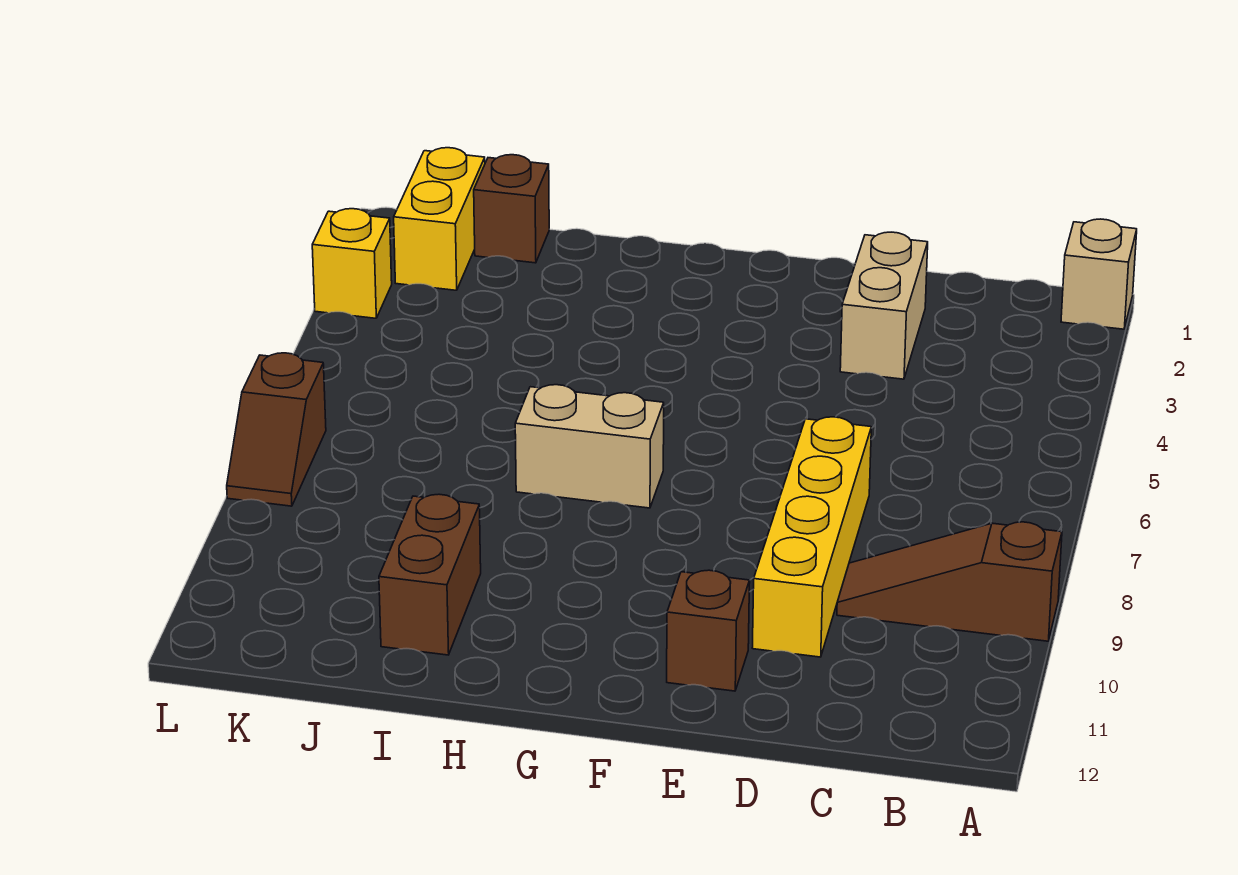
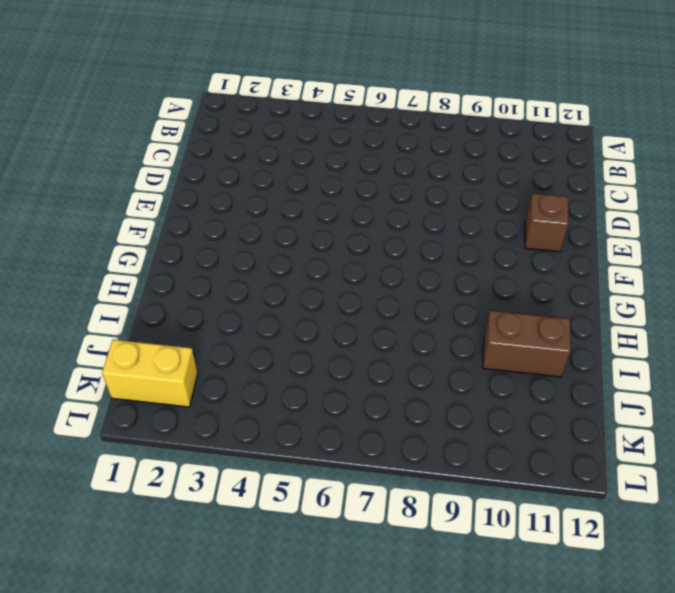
none -> tan 1x1 brick [1061,219,1137,329]
none -> brown 1x3 slope [837,522,1062,641]

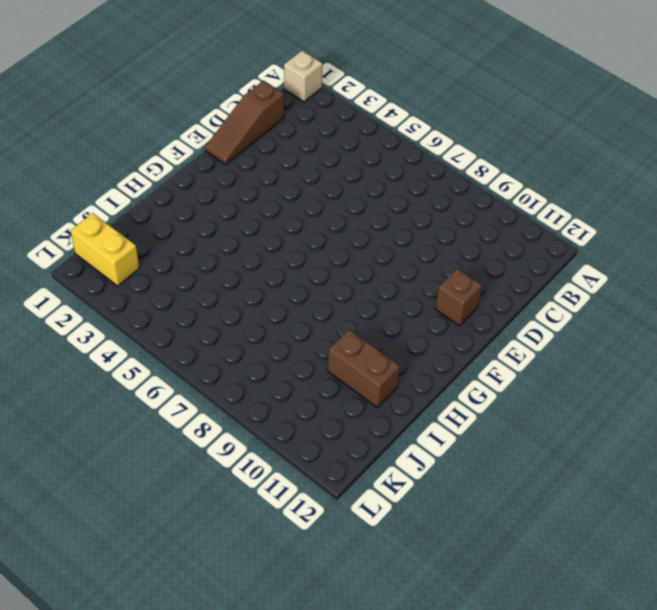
brown 1x3 slope [205,81,284,165] -> brown 1x3 slope moved to [837,522,1062,641]
none -> tan 1x2 brick [840,232,928,379]
none -> yellow 1x4 brick [752,417,871,657]

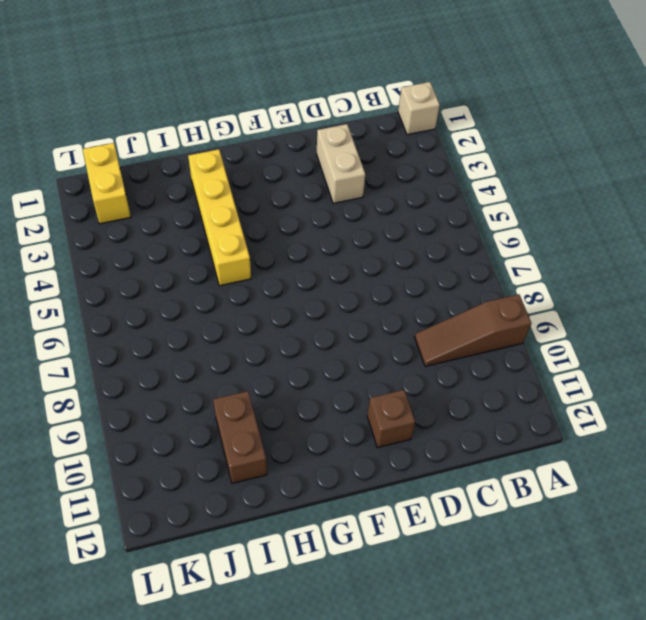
yellow 1x4 brick [188,149,251,286] -> yellow 1x4 brick moved to [752,417,871,657]
none -> tan 1x2 brick [515,385,664,508]
none -> brown 1x1 brick [474,155,549,263]

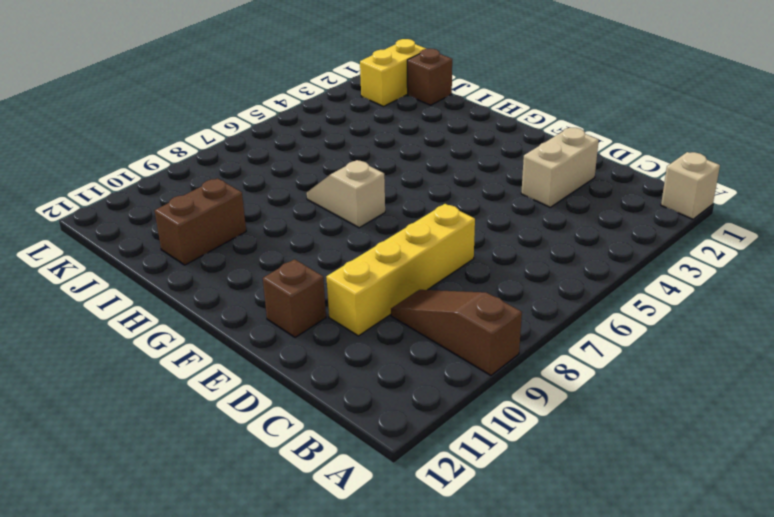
tan 1x2 slope [307,160,385,228] -> tan 1x2 brick [515,385,664,508]
none -> yellow 1x1 brick [312,209,392,318]
none -> brown 1x2 slope [227,353,326,506]

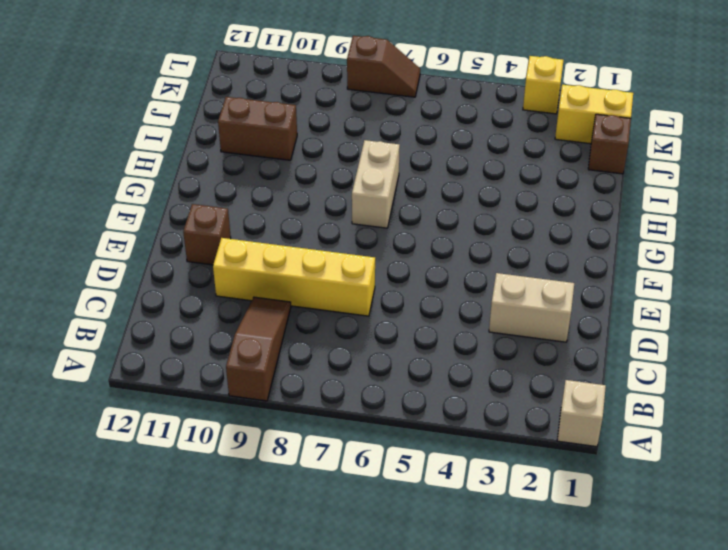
brown 1x2 slope [347,36,420,97] -> brown 1x2 slope turned to [227,353,326,506]

